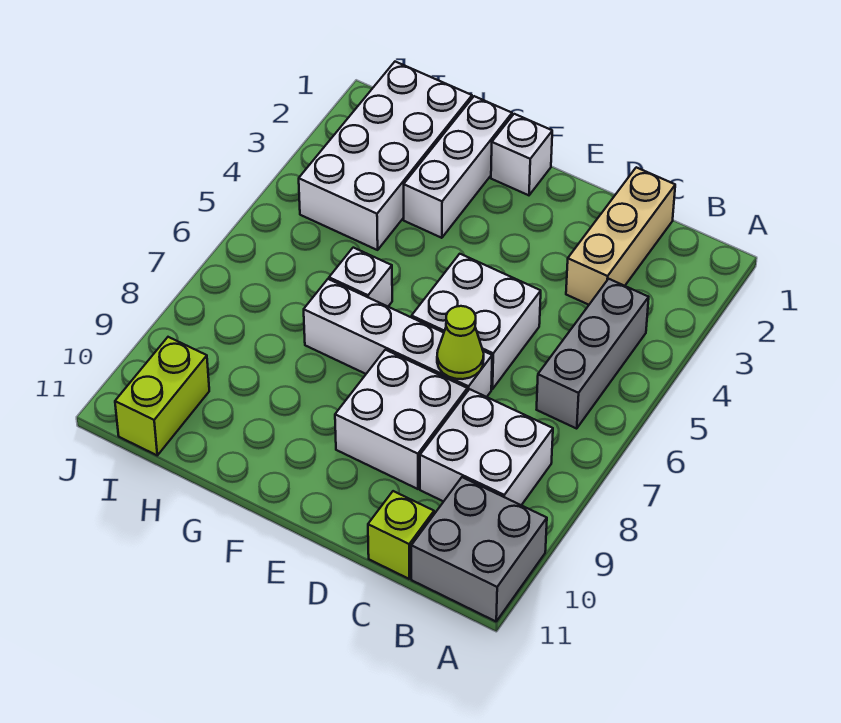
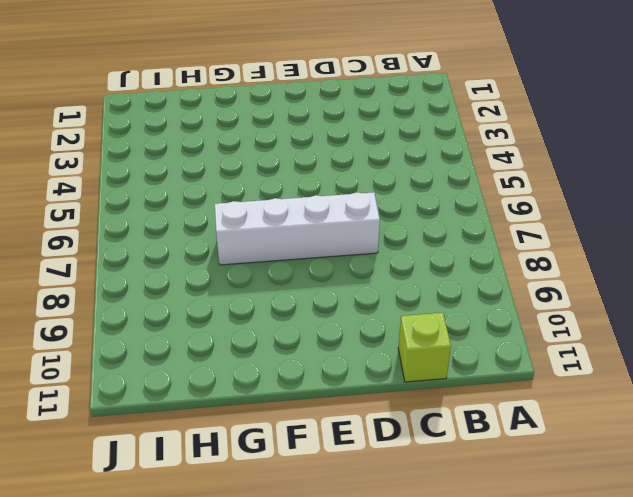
none -> grey 2x2 brick [411,477,547,621]
none -> grey 1x3 brick [537,279,649,428]
none -> white 2x2 brick [420,389,553,505]

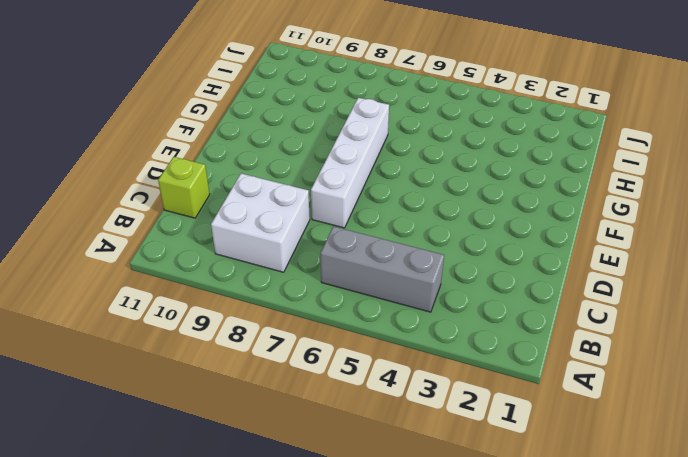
none -> grey 2x2 brick [411,477,547,621]
none -> tan 1x3 brick [566,167,675,305]
none -> white 2x2 brick [412,254,541,389]

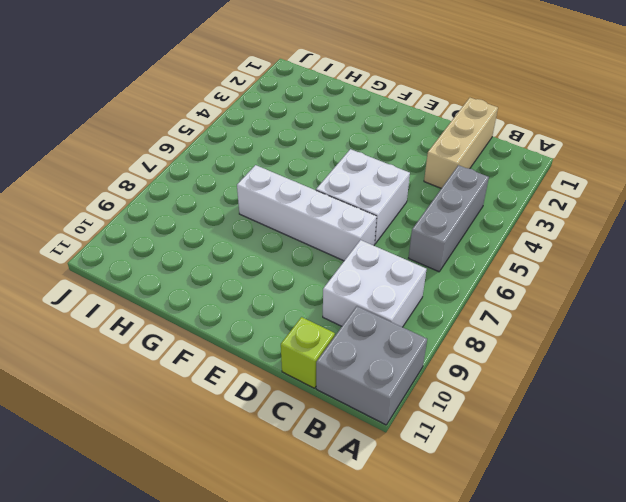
none -> white 2x2 brick [335,350,467,489]
none -> white 1x1 brick [491,114,552,195]
none -> white 1x3 brick [404,96,512,238]

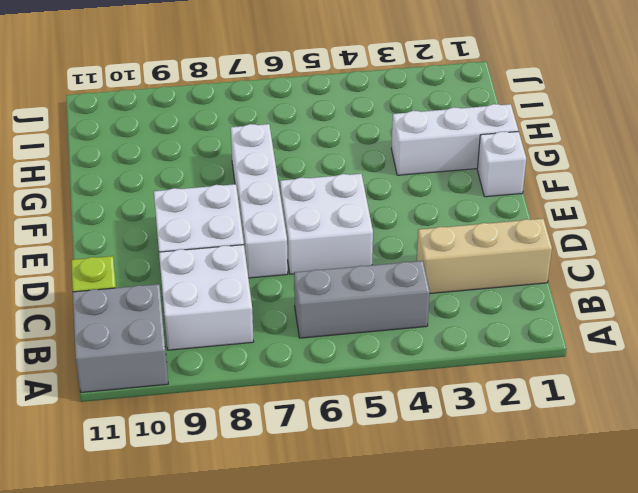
none -> white 1x1 brick [329,248,392,306]
none -> white 2x4 brick [299,62,472,250]
none -> lime 1x2 brick [115,337,209,455]

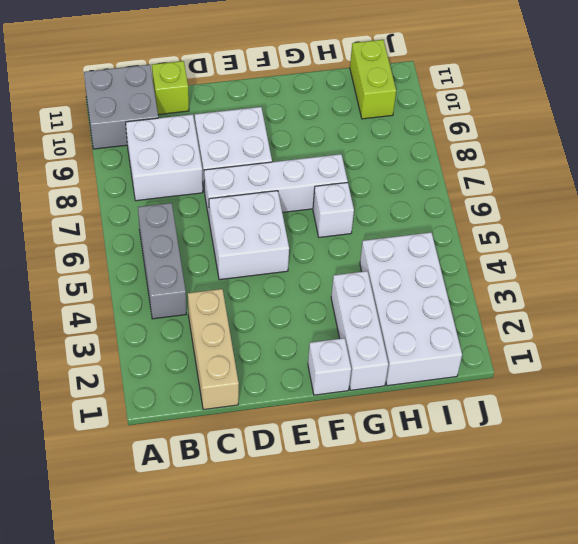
none -> lime 1x1 cone [437,306,484,379]

